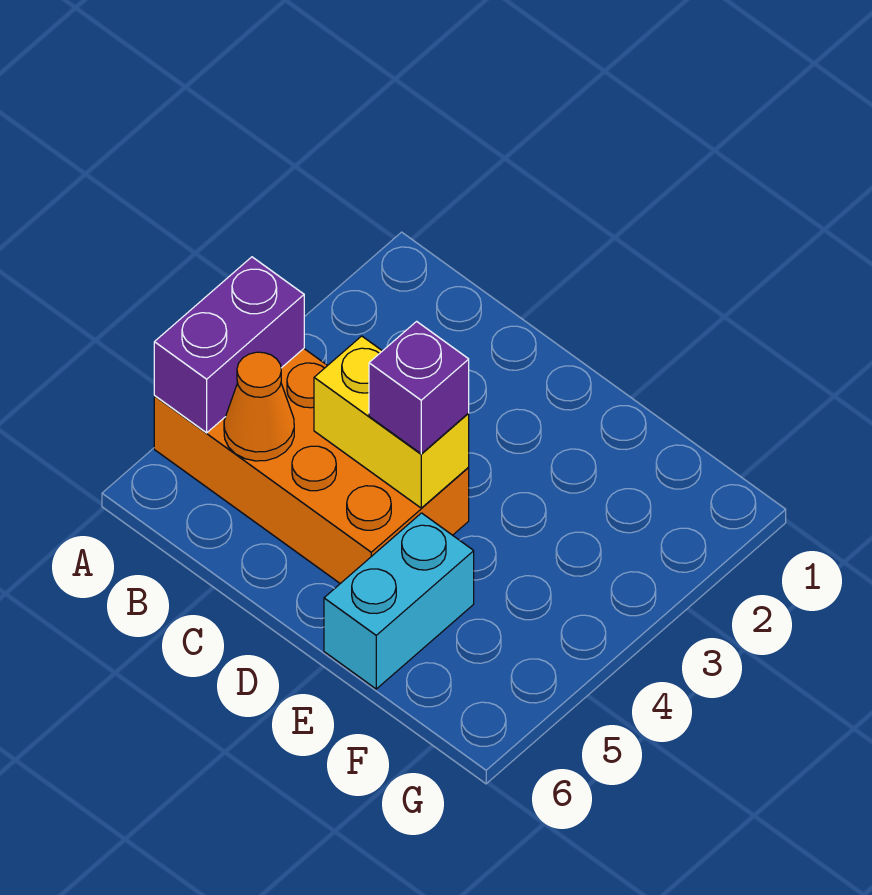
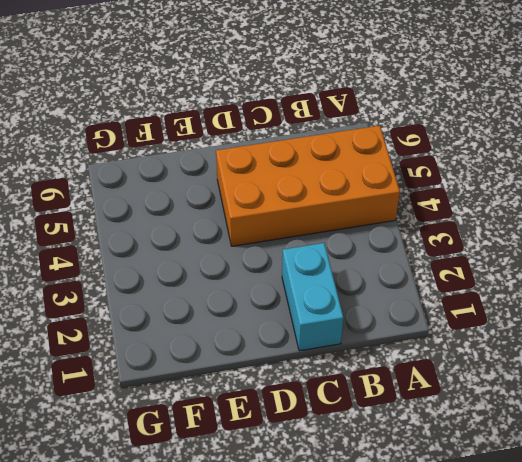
cyan 1x2 brick [282,243,343,351] -> cyan 1x2 brick moved to [324,513,474,689]
none -> purple 1x2 brick [154,257,304,433]
none -> orange 1x1 cone [224,352,294,461]

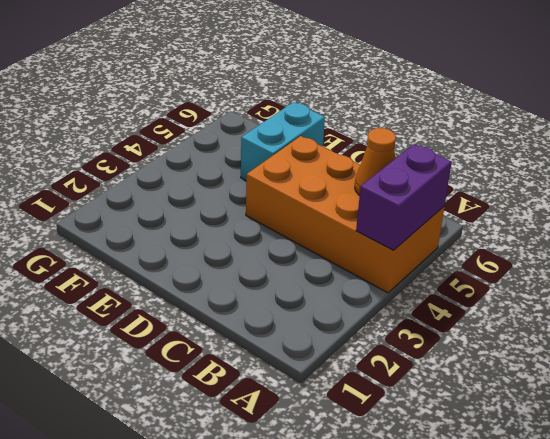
none -> yellow 1x2 brick [314,336,469,508]
none -> purple 1x1 brick [369,321,469,454]

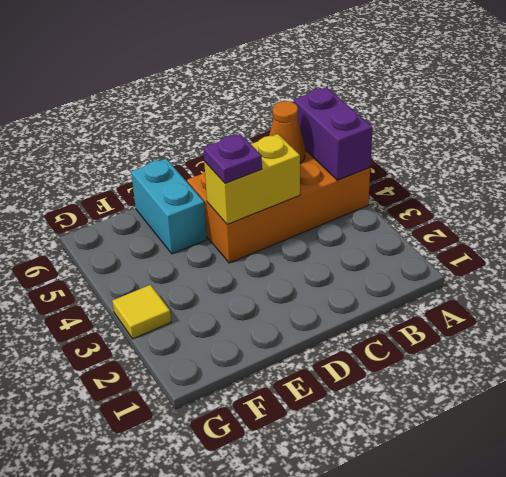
purple 1x1 plate [203,134,262,183] -> purple 1x1 brick [369,321,469,454]
yellow 1x1 tile [112,285,171,339] -> none

